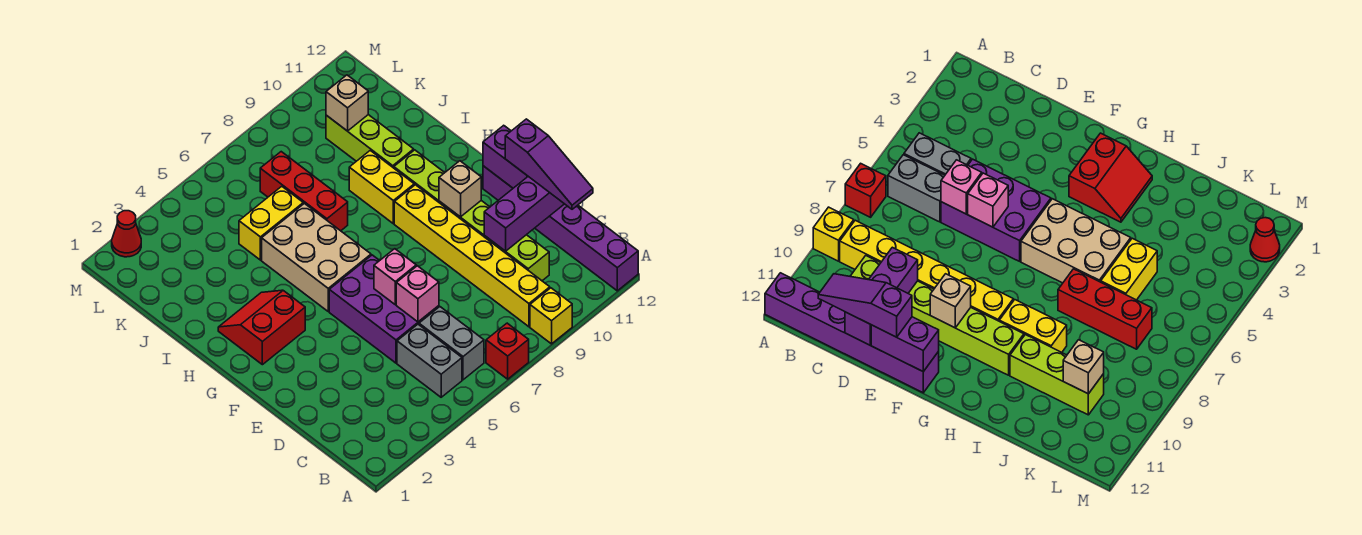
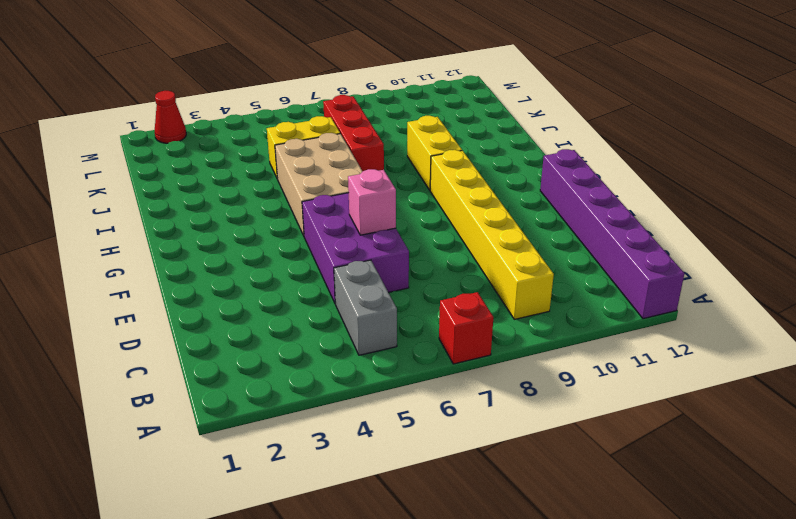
none -> yellow 1x1 brick [530,288,572,344]
none -> grey 1x2 brick [419,307,484,380]
none -> lime 1x6 brick [394,150,549,281]

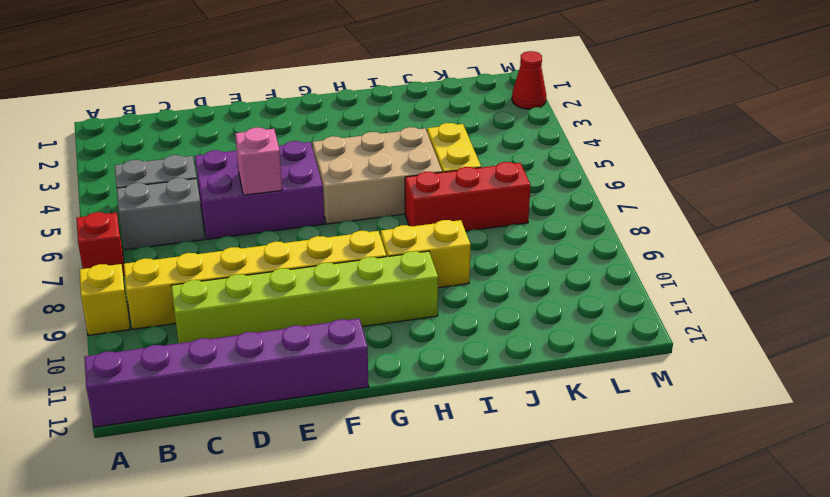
none -> red 2x2 slope [218,290,305,365]
none -> lime 1x3 brick [326,115,414,168]
none -> pink 1x1 brick [396,266,439,322]

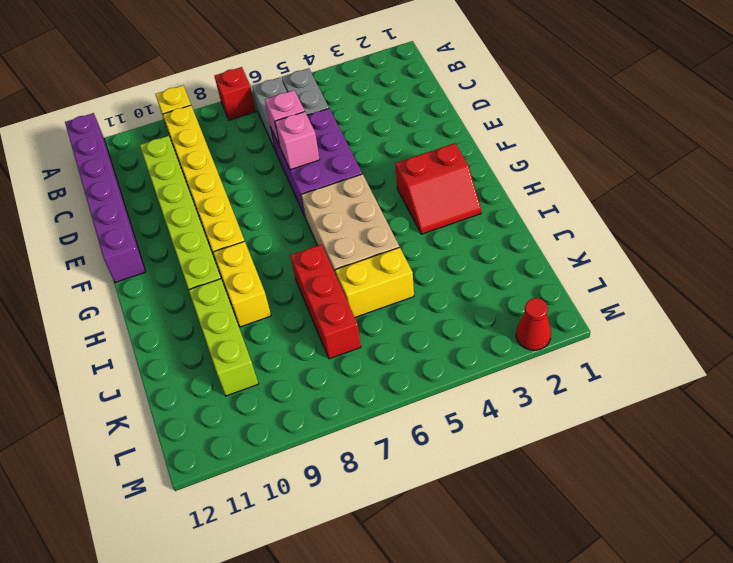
none -> purple 1x3 brick [484,177,564,251]
none -> purple 1x2 brick [483,125,528,188]
none -> tan 1x1 brick [439,161,481,217]

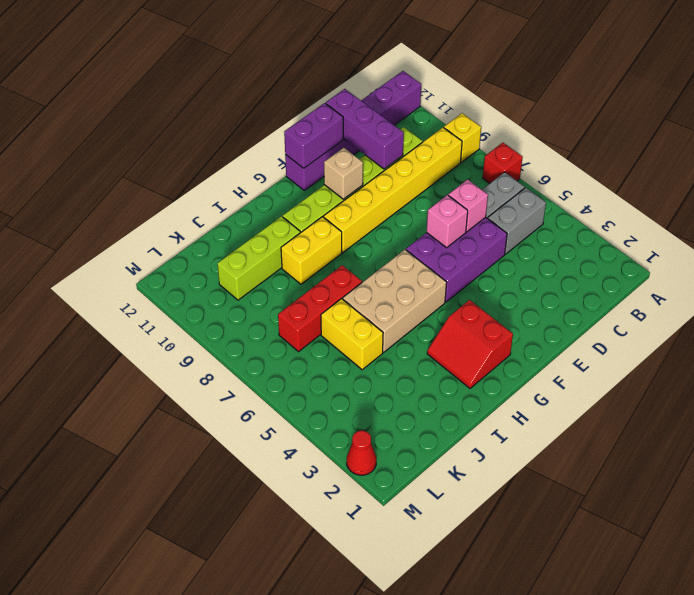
none -> tan 1x1 brick [326,75,368,131]
none -> purple 1x3 slope [505,119,593,209]

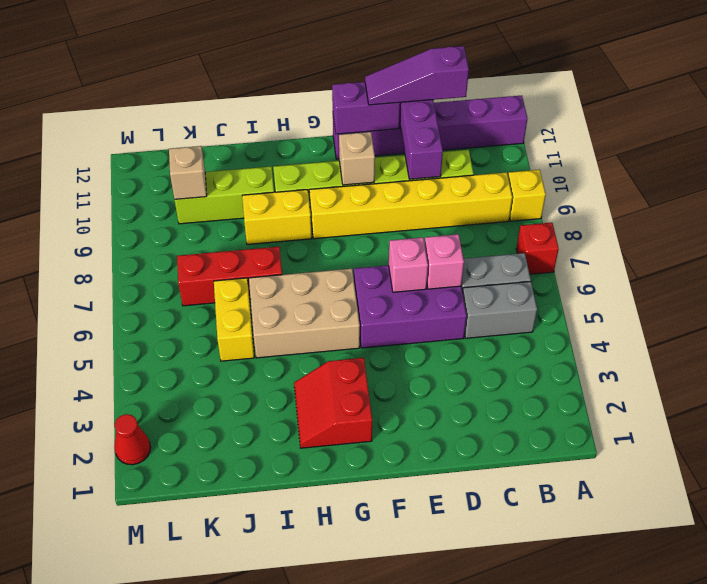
purple 1x3 slope [365,46,469,105] -> purple 1x3 slope turned to [505,119,593,209]

